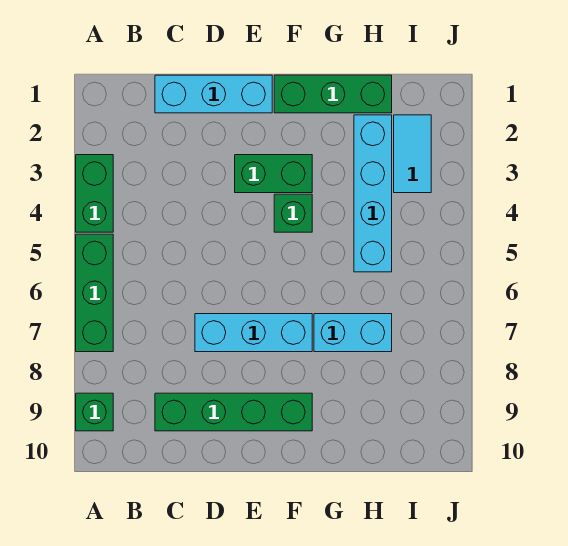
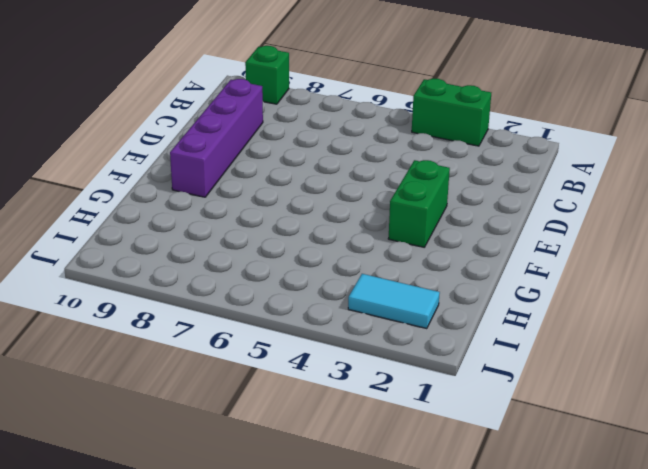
purple 1x4 brick [170,79,263,197] -> green 1x4 brick [155,393,312,431]
none -> green 1x3 brick [76,234,113,352]
none -> cyan 1x3 brick [155,75,272,113]
none -> cyan 1x3 brick [195,314,312,352]

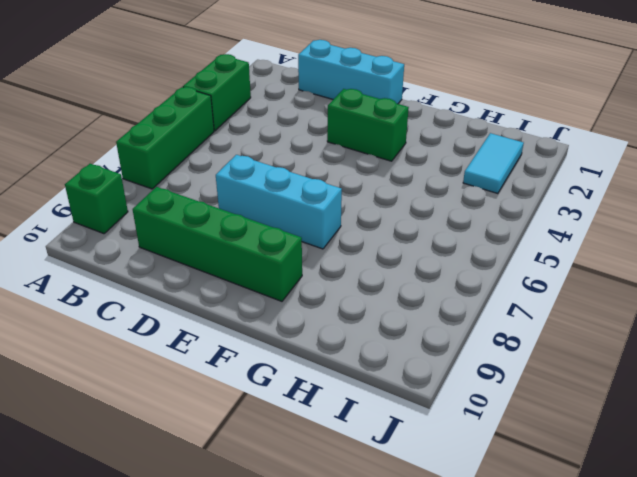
none -> green 1x3 brick [274,75,392,113]
none -> green 1x1 brick [274,194,312,232]
none -> cyan 1x2 brick [314,314,392,352]

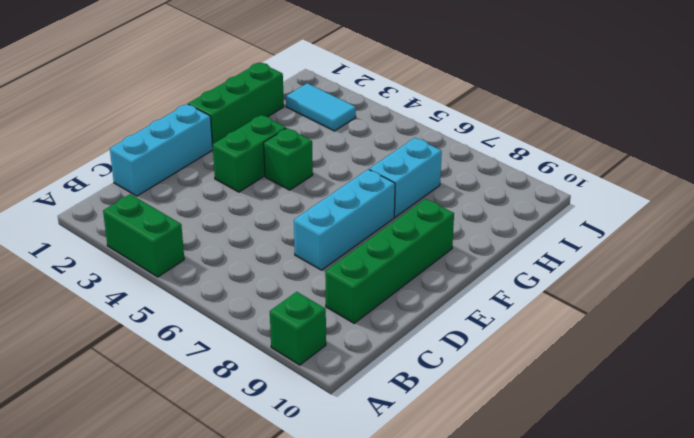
none -> green 1x3 brick [76,234,113,352]
none -> cyan 1x4 brick [354,115,392,272]

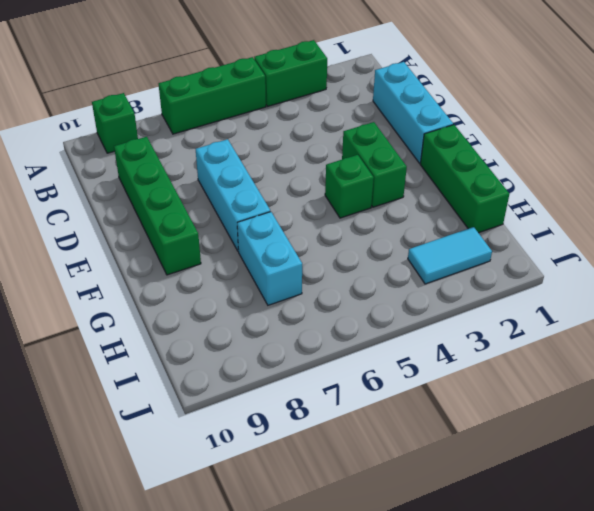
none -> cyan 1x4 brick [354,115,392,272]

